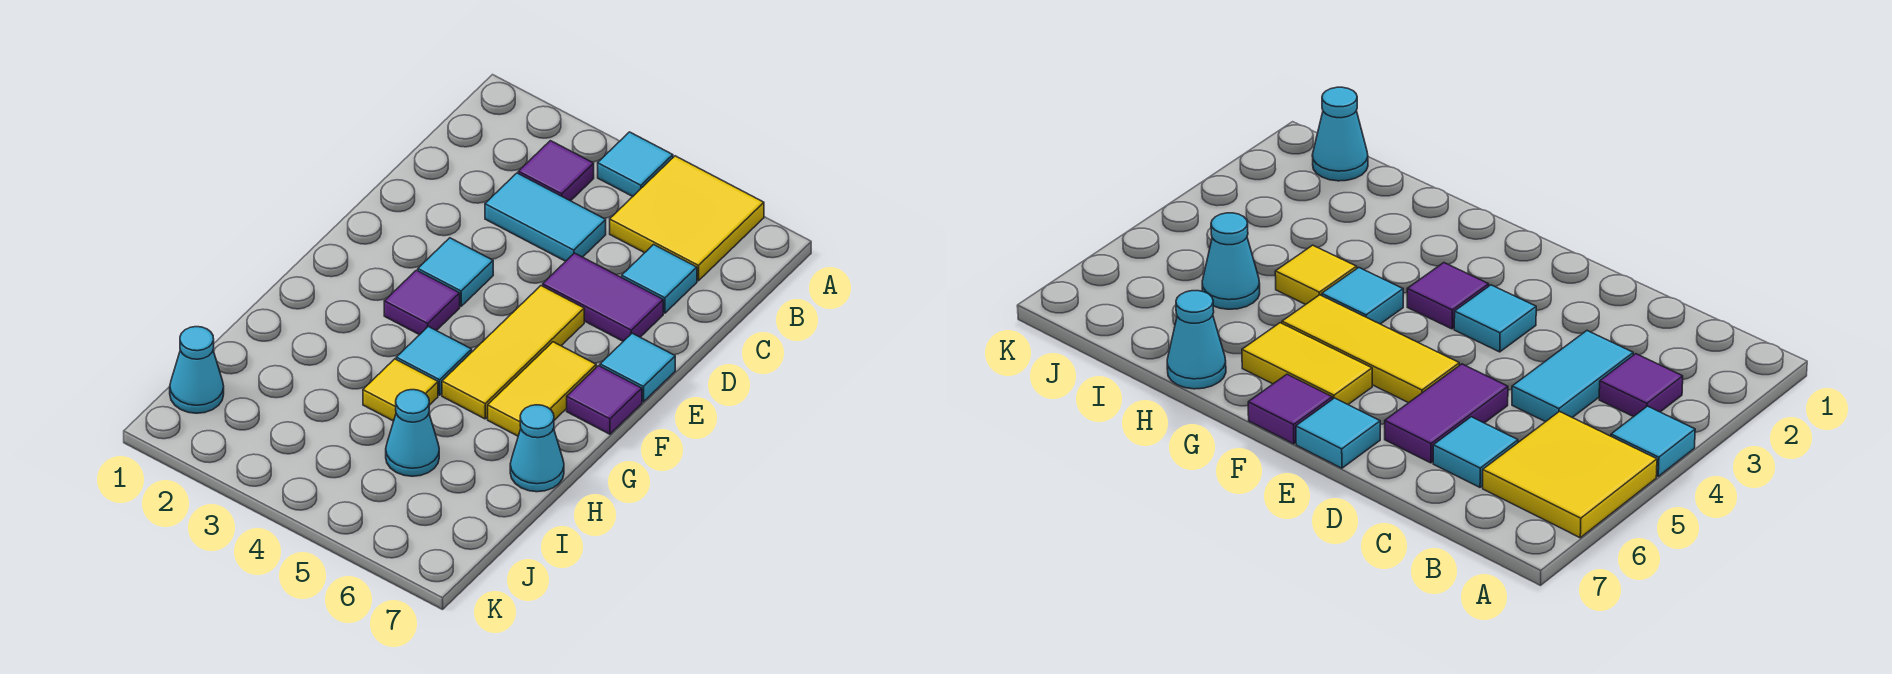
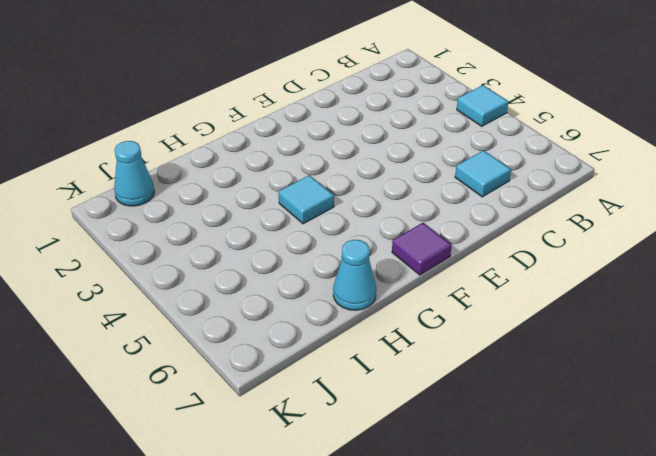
none -> yellow 2x2 tile [610,156,764,281]
none -> purple 1x1 tile [518,141,594,201]
none -> cyan 1x2 tile [485,173,606,261]

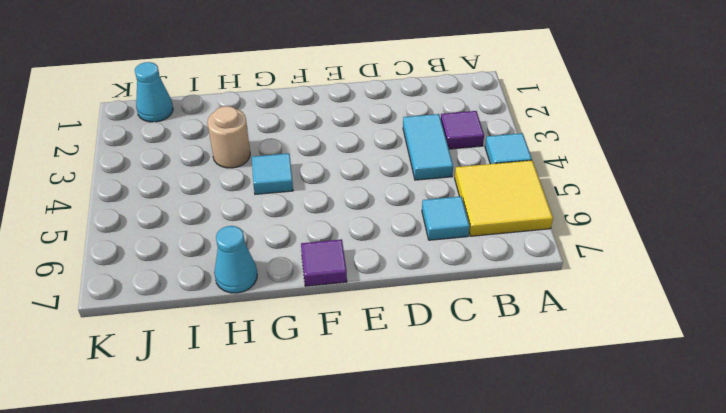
tan 1x1 round brick [207,106,250,168] -> none
none -> purple 1x2 tile [543,253,663,341]
none -> cyan 1x1 tile [418,238,493,306]
none -> yellow 1x3 tile [442,286,584,419]

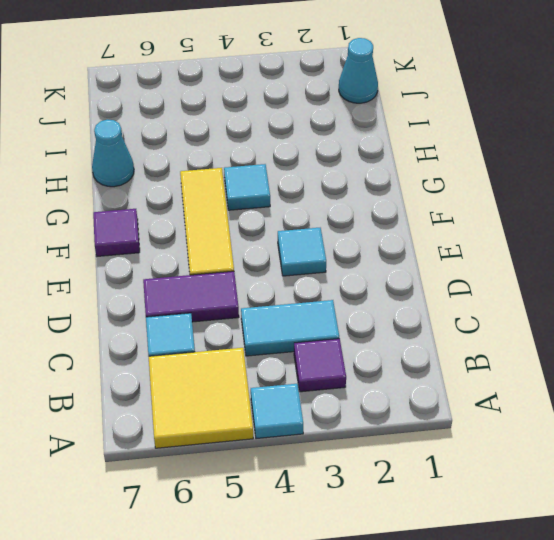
none -> cyan 1x1 tile [600,333,675,402]
none -> purple 1x1 tile [384,270,460,335]
none -> yellow 1x2 tile [488,342,596,436]

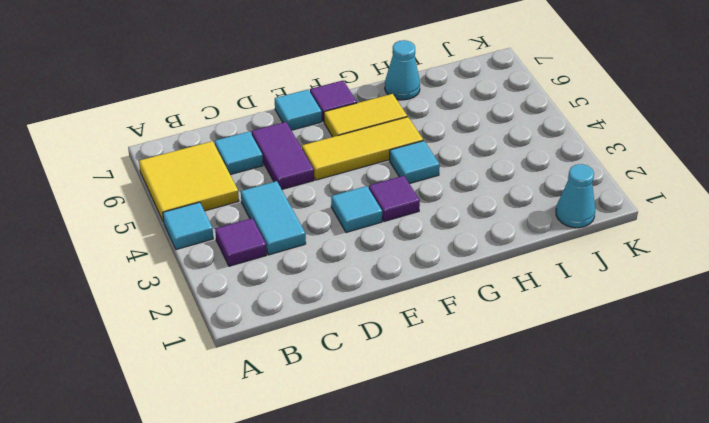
none -> yellow 1x1 tile [363,359,438,421]
none -> cyan 1x1 cone [386,390,439,476]

